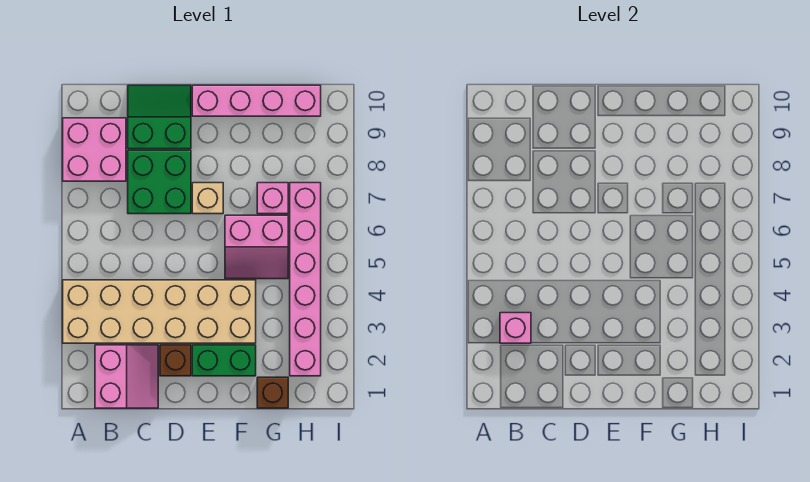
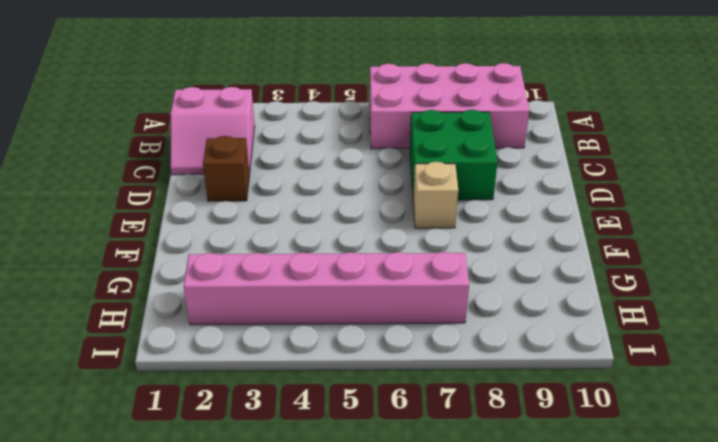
pink 2x4 brick [370,63,529,149] -> pink 2x2 brick [63,118,126,181]
none -> tan 2x6 brick [63,280,256,343]
none -> green 2x2 slope [128,85,191,149]
none -> green 1x2 brick [192,345,256,376]

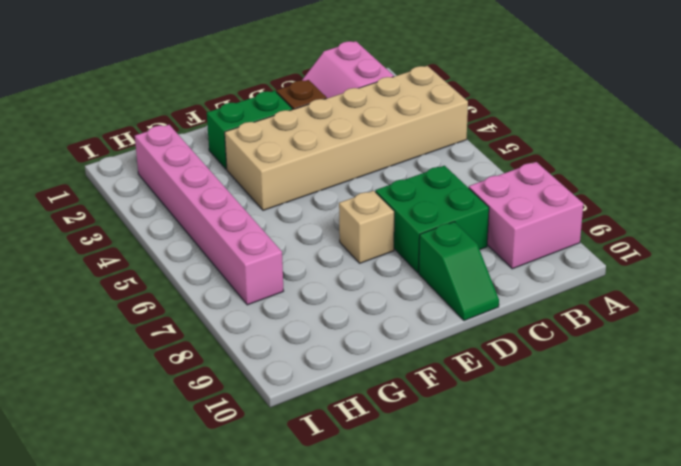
green 1x2 slope [419,222,499,321] -> green 2x2 slope [128,85,191,149]
none -> pink 1x4 brick [192,85,321,116]
none -> pink 2x2 slope [225,215,288,279]
none -> brown 1x1 brick [257,377,288,408]

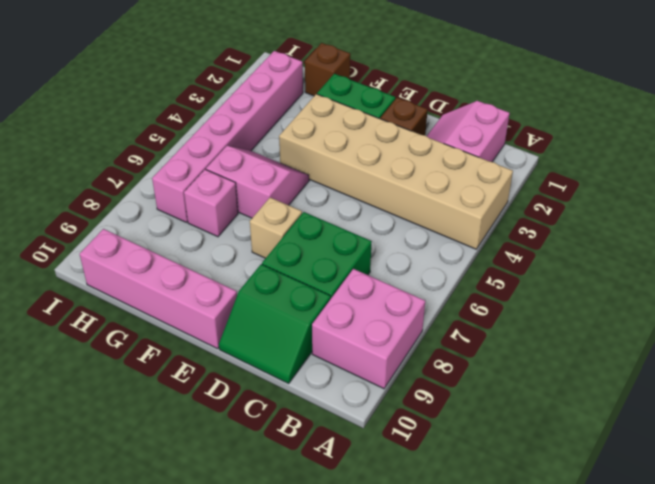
none -> pink 1x1 brick [500,313,531,343]

